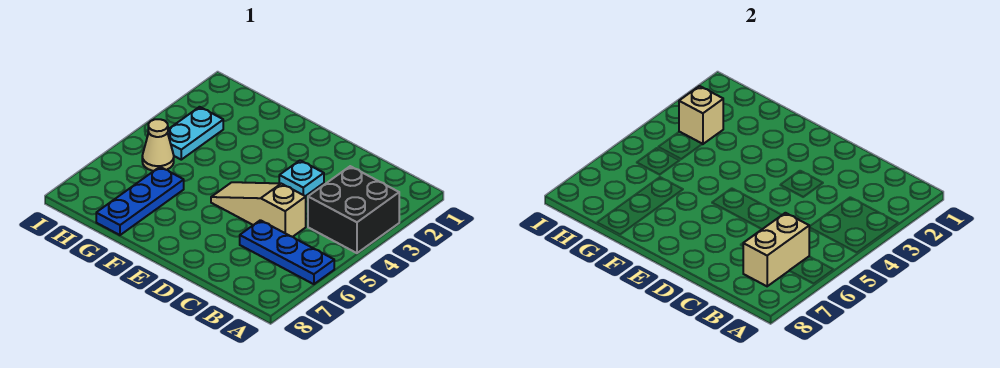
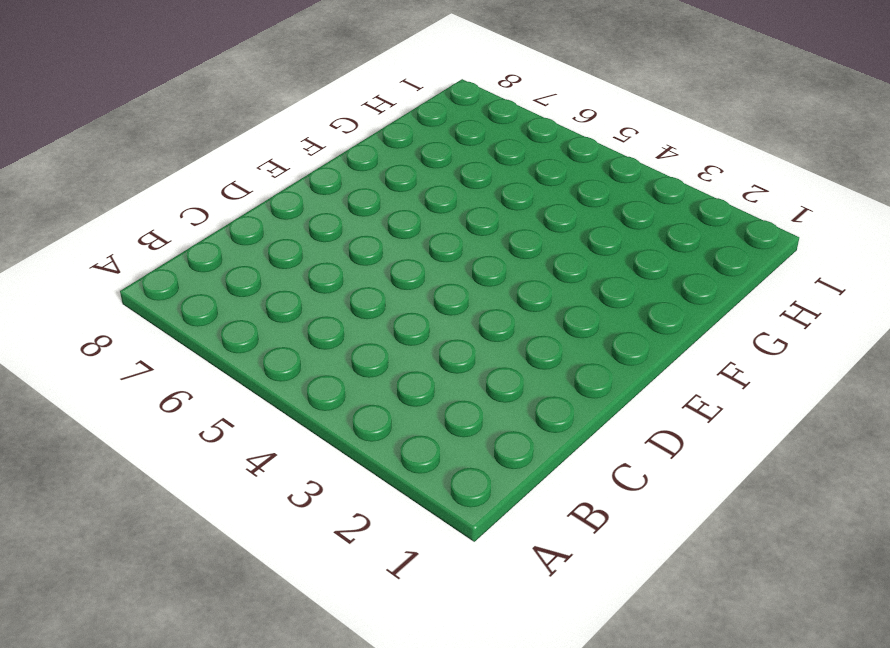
none -> black 2x2 brick [308,166,399,253]
none -> blue 1x3 plate [240,220,334,284]

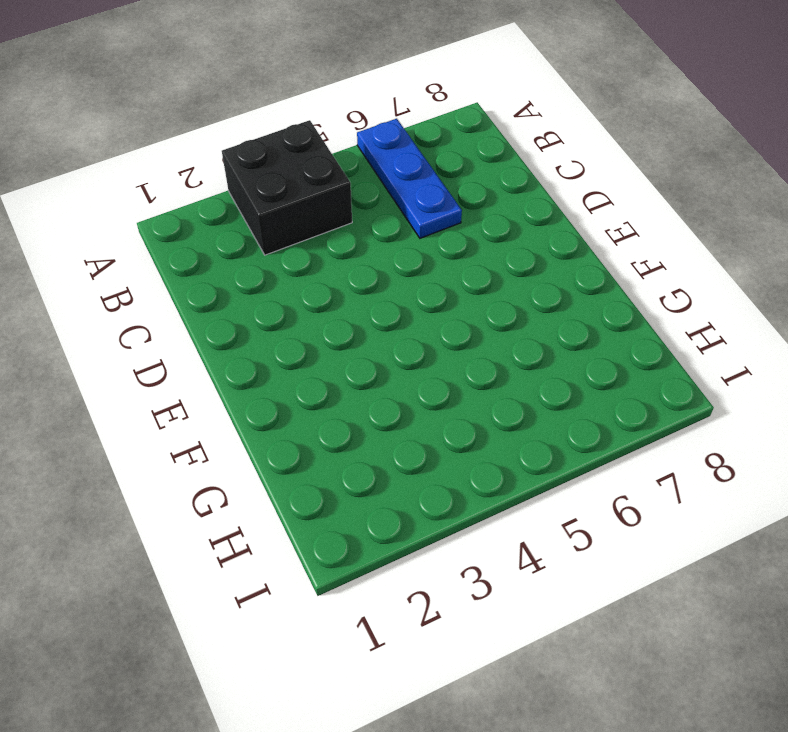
none -> tan 1x3 slope [211,182,306,237]
none -> cyan 1x1 plate [279,160,324,196]

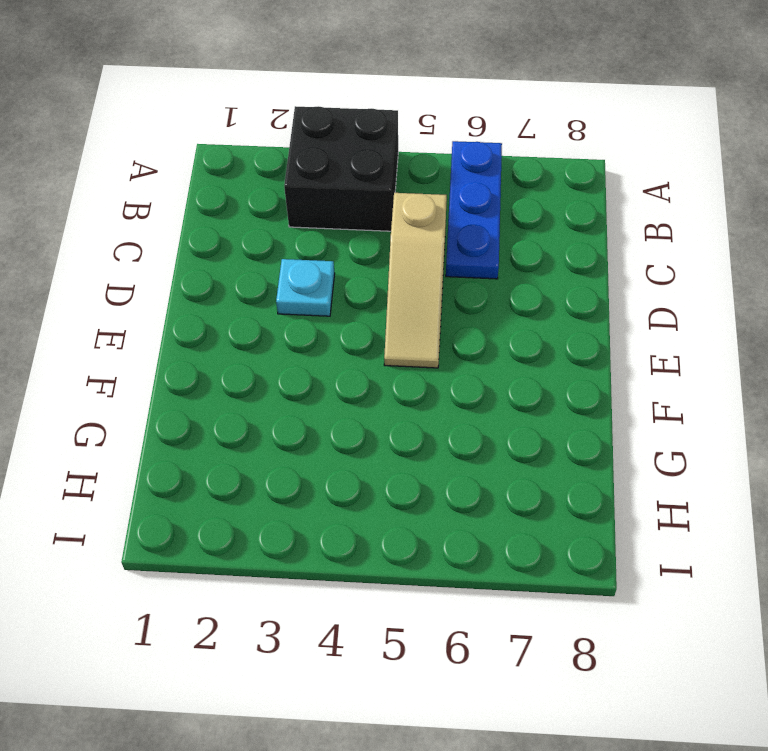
none -> blue 1x3 plate [96,167,184,235]
none -> cyan 1x2 plate [168,107,223,160]

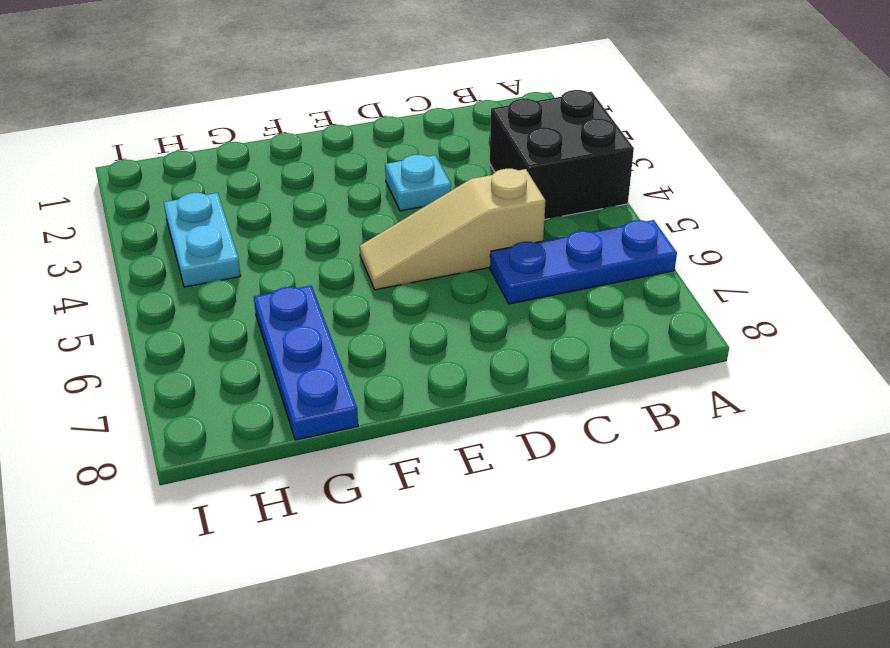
none -> tan 1x1 cone [142,119,174,171]
none -> tan 1x2 brick [743,213,809,286]

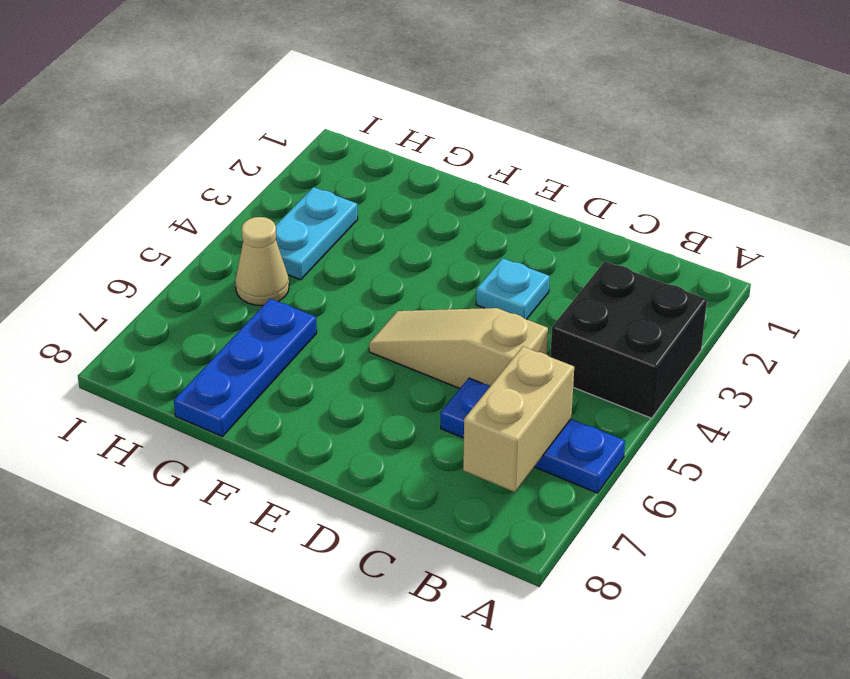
none -> tan 1x1 brick [679,86,723,144]

